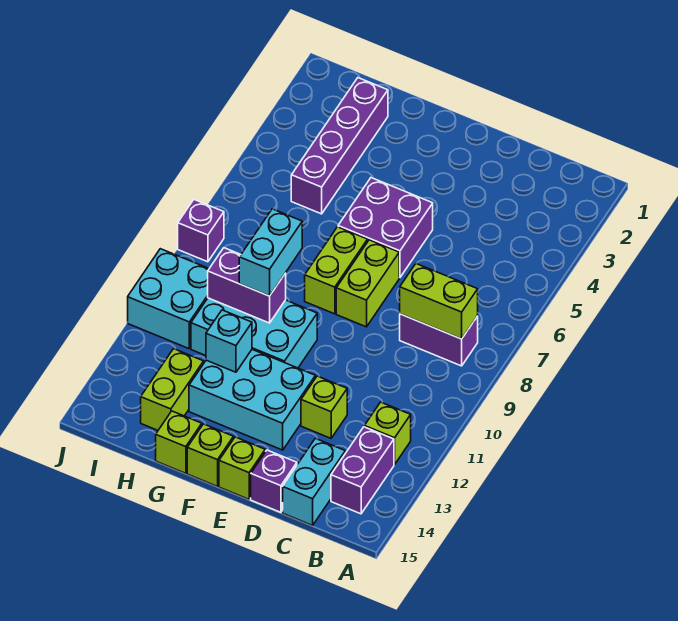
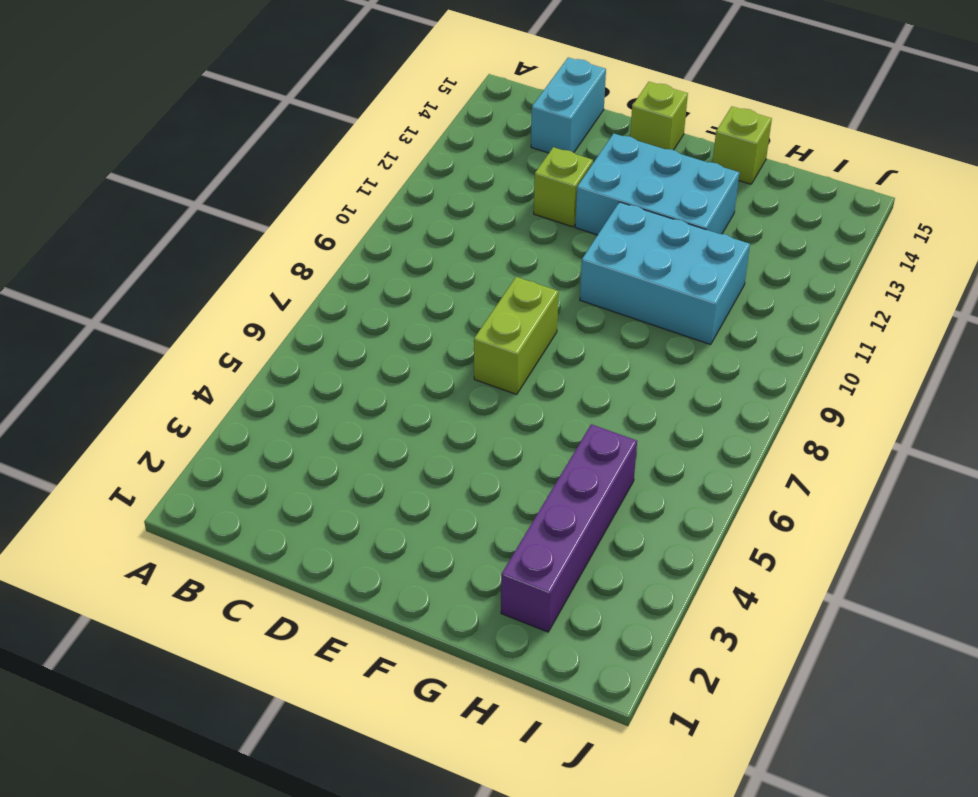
none -> purple 1x2 brick [400,314,478,366]
none -> lime 1x1 brick [364,402,411,465]
none -> purple 1x2 brick [331,427,394,514]

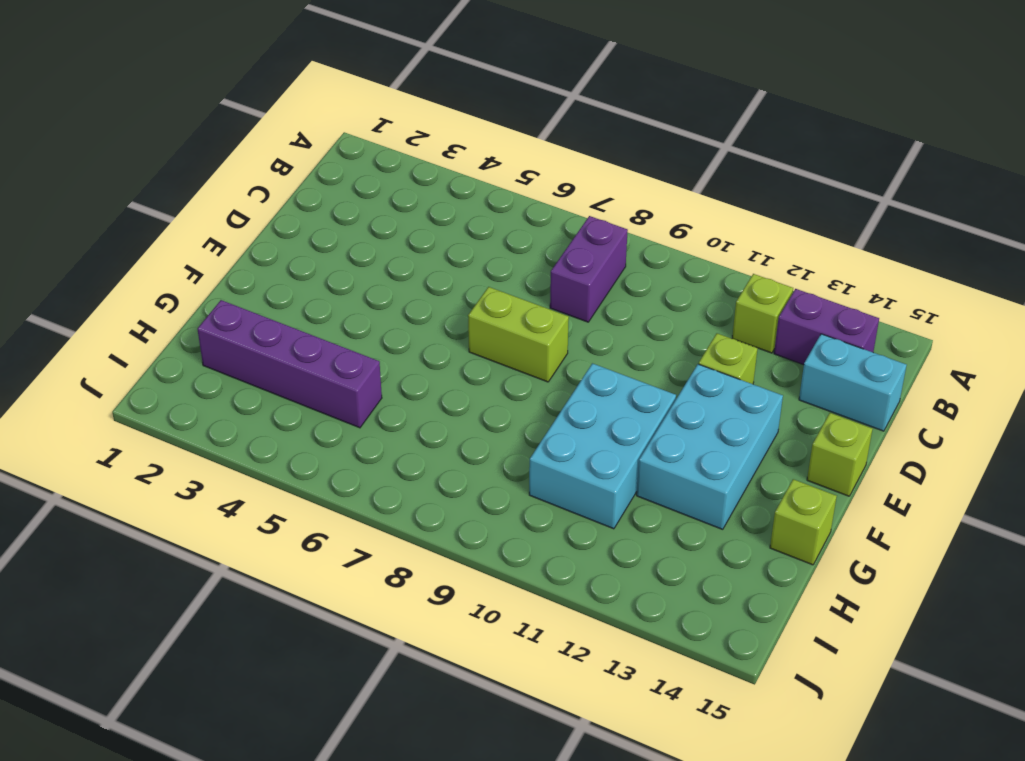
none -> purple 1x1 brick [251,450,297,512]
none -> purple 2x2 brick [338,178,433,278]
none -> lime 1x2 brick [305,227,368,314]

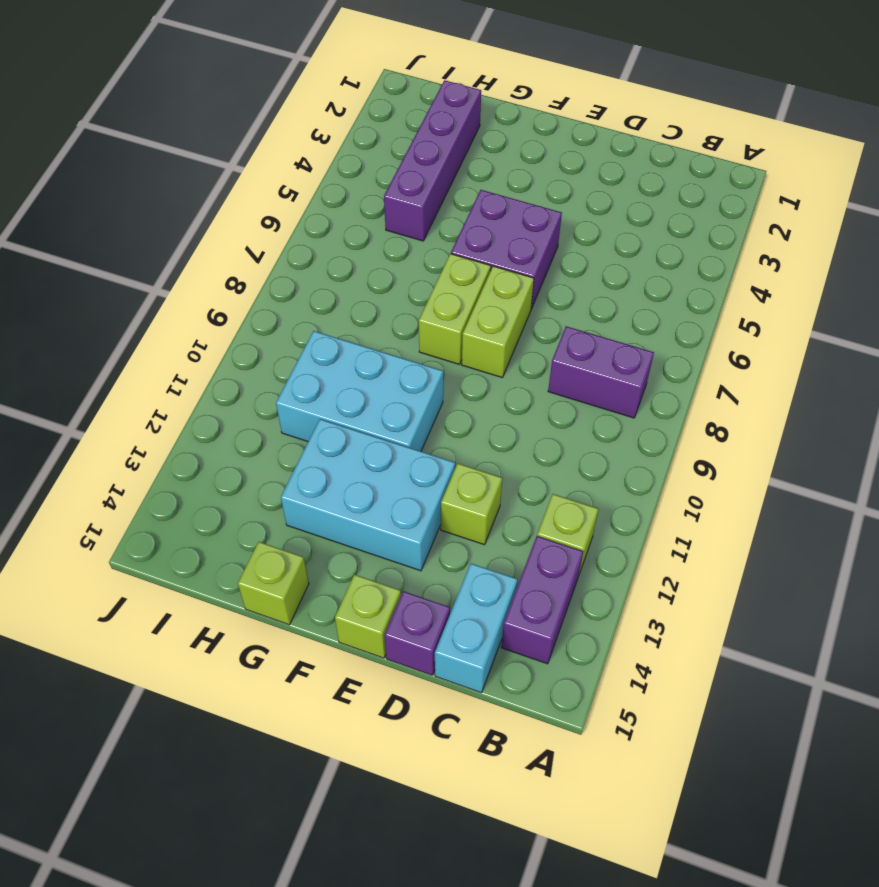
none -> lime 1x1 brick [187,424,234,486]
none -> lime 1x2 brick [141,349,204,430]
none -> cyan 2x2 brick [128,249,209,349]

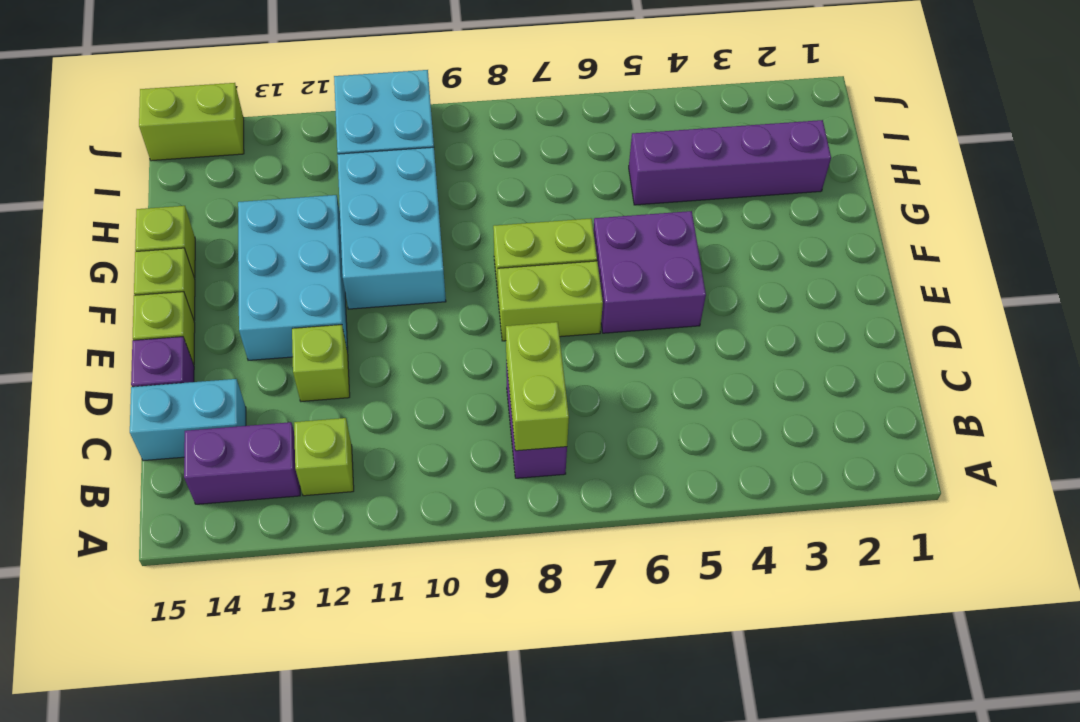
lime 1x2 brick [139,83,244,161] -> lime 1x2 brick moved to [141,349,204,430]
none -> purple 1x1 brick [178,200,224,262]
none -> purple 1x2 brick [208,248,286,323]
none -> cyan 1x1 brick [206,310,252,372]

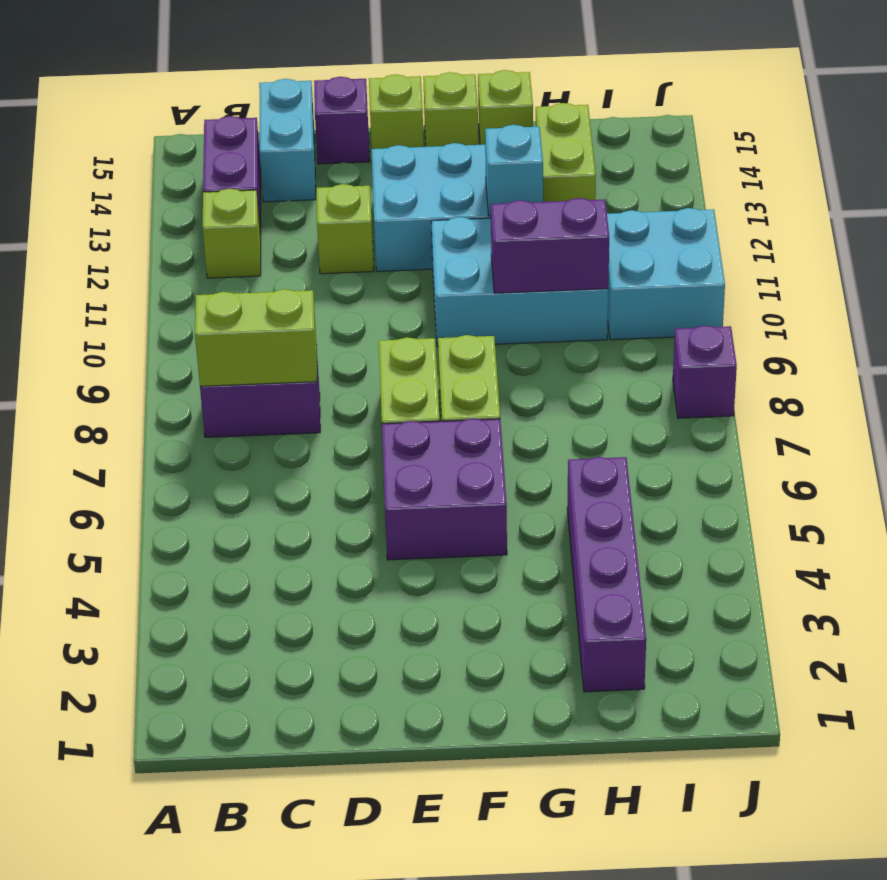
none -> cyan 1x2 brick [239,209,302,296]

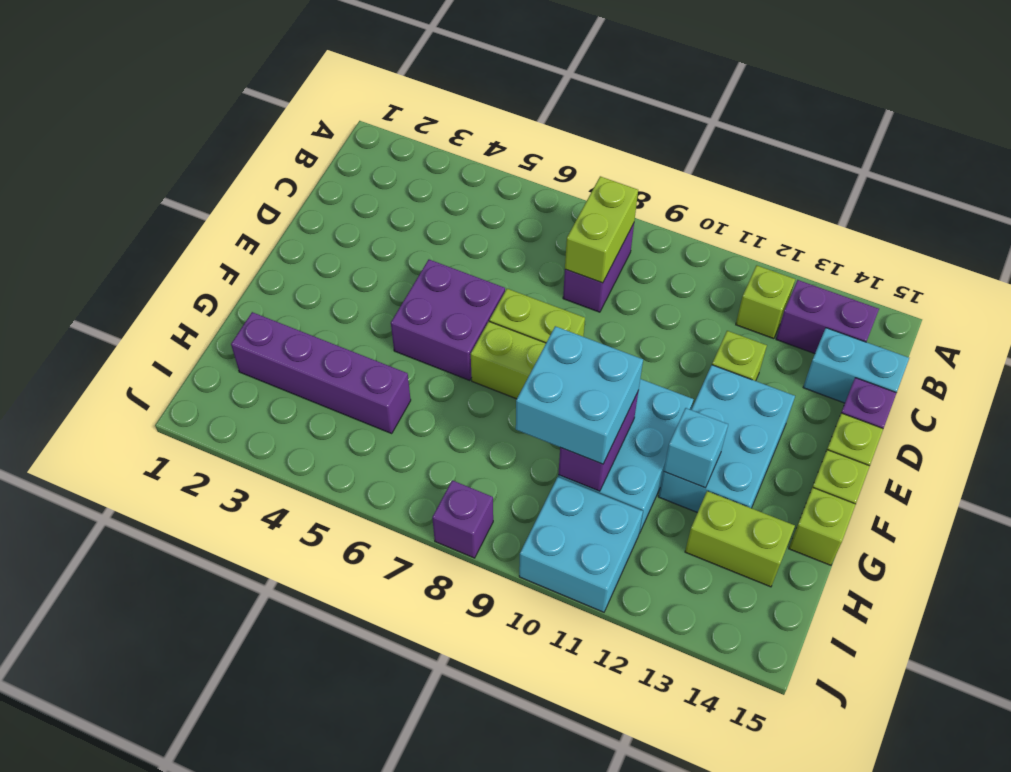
cyan 2x2 brick [516,326,643,464] -> cyan 1x2 brick [239,209,302,296]

